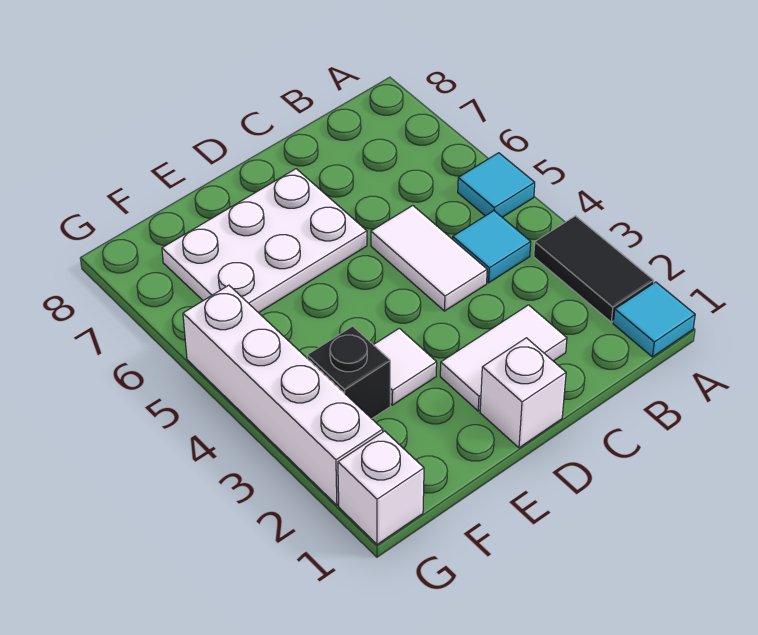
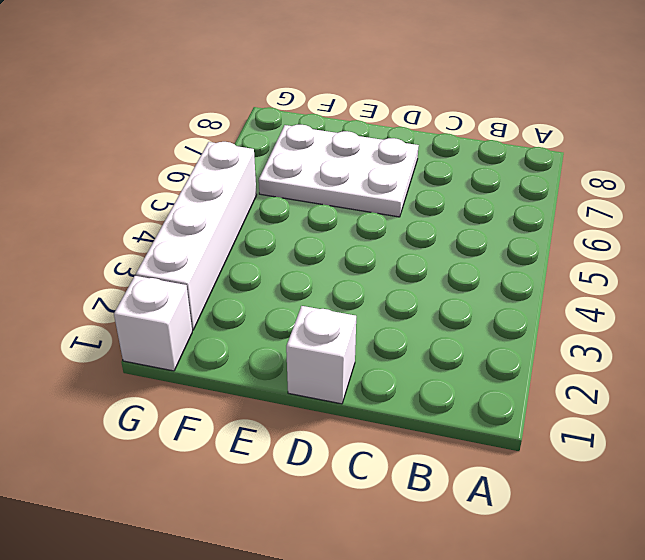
none -> cyan 1x1 tile [613,282,695,357]
none -> black 1x2 tile [534,216,654,322]
none -> cyan 1x1 tile [458,153,535,217]

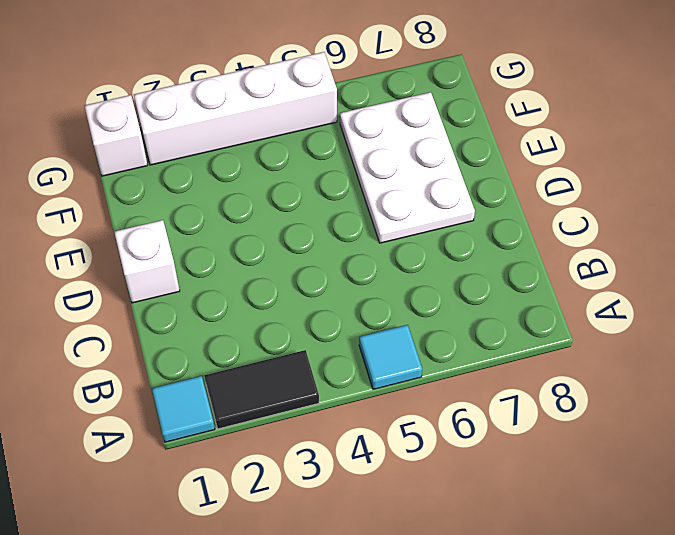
none -> cyan 1x1 tile [453,211,531,283]
none -> white 1x2 tile [440,305,567,411]
none -> white 1x2 tile [371,206,487,311]

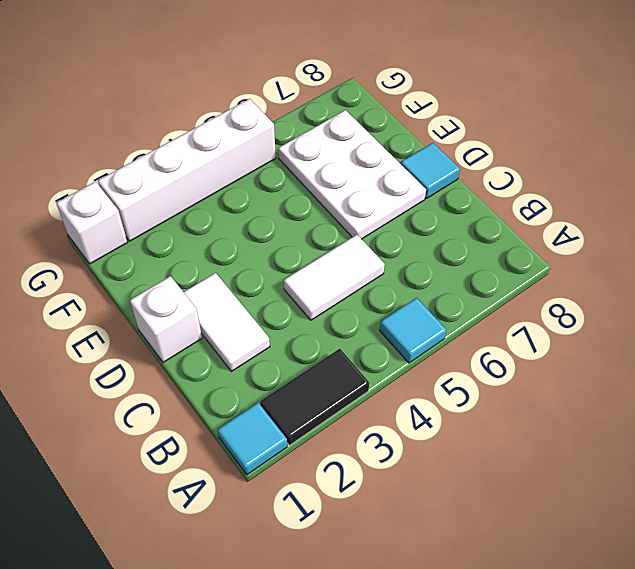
cyan 1x1 tile [401,143,460,199] -> cyan 1x1 tile moved to [453,211,531,283]
none -> white 1x1 tile [373,328,437,405]
none -> black 1x1 brick [307,326,390,419]

